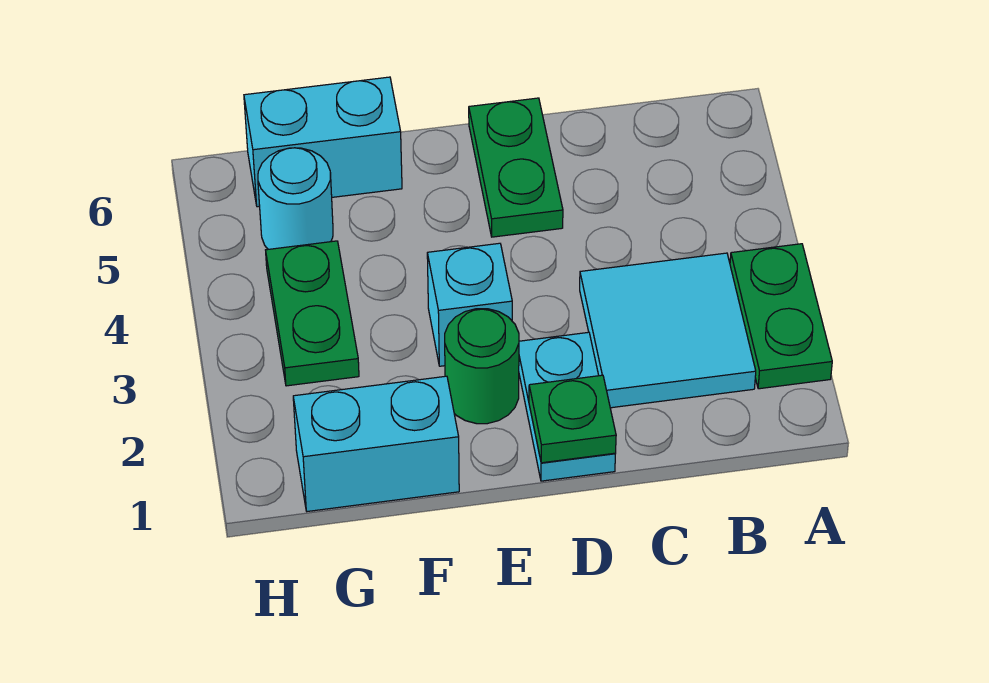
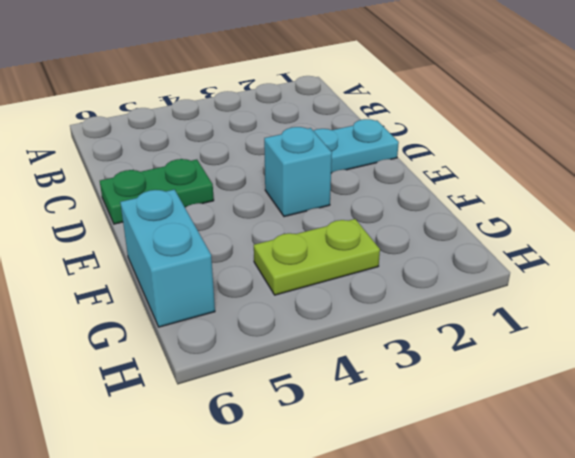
lime 1x2 plate [254,219,380,295] -> green 1x2 plate [266,241,359,386]
none -> green 1x2 plate [730,244,832,389]
none -> cyan 2x2 tile [580,253,756,408]

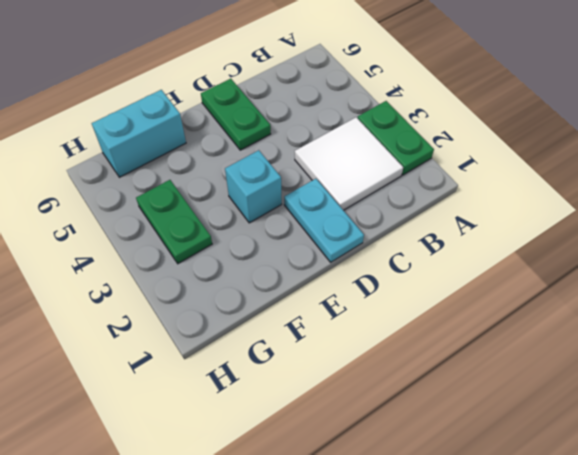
white 2x2 tile [295,117,403,210] -> cyan 2x2 tile [580,253,756,408]
none -> green 1x1 round brick [445,309,519,424]
none -> cyan 1x2 brick [293,376,459,511]

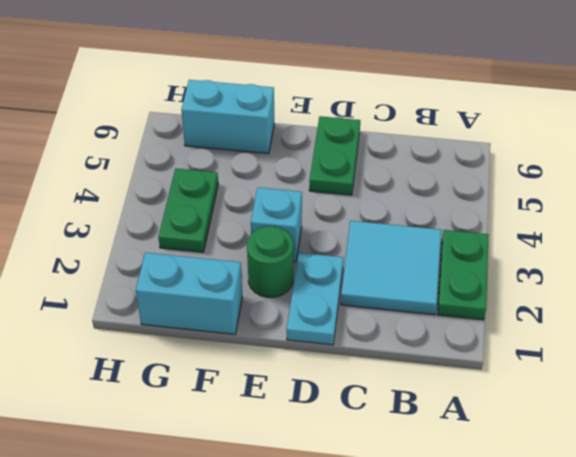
none -> cyan 1x1 round brick [258,148,333,249]
none -> green 1x1 plate [529,375,616,463]

